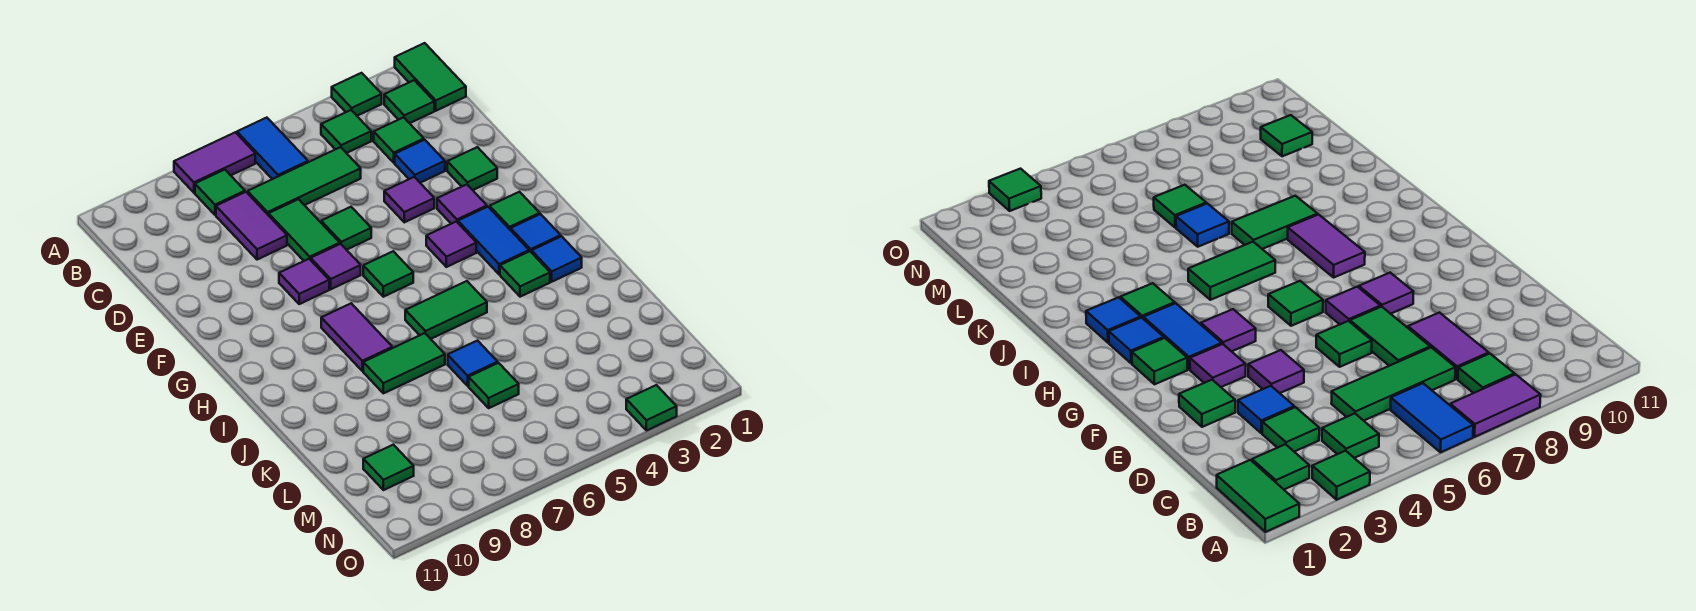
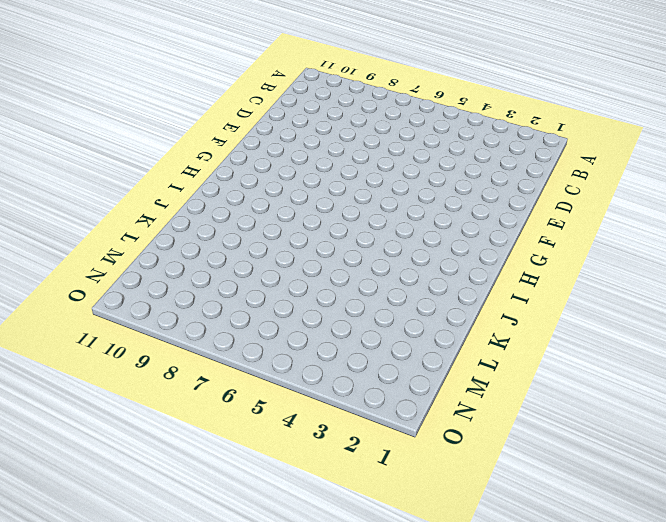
none -> green 1x2 tile [395,43,466,111]
none -> green 1x1 tile [332,73,382,116]
none -> blue 1x2 tile [237,118,308,179]
none -> purple 1x2 tile [174,132,255,193]

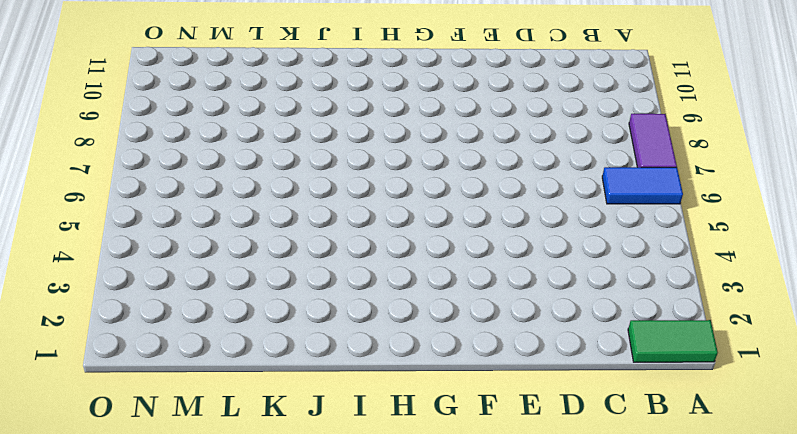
none -> green 1x1 tile [332,73,382,116]
none -> green 1x1 tile [384,80,434,123]
none -> green 1x1 tile [321,110,371,153]
none -> green 1x1 tile [195,170,245,215]

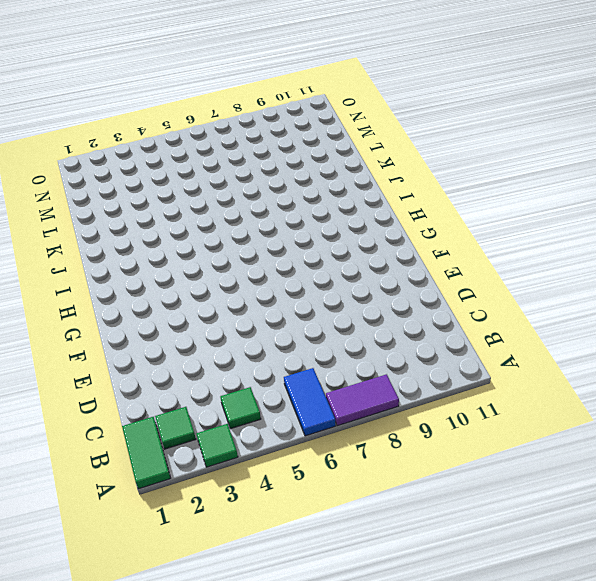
none -> green 1x1 tile [195,170,245,215]
none -> green 1x1 tile [374,117,424,163]
none -> green 1x3 tile [248,147,361,216]
none -> purple 1x2 tile [216,192,287,260]

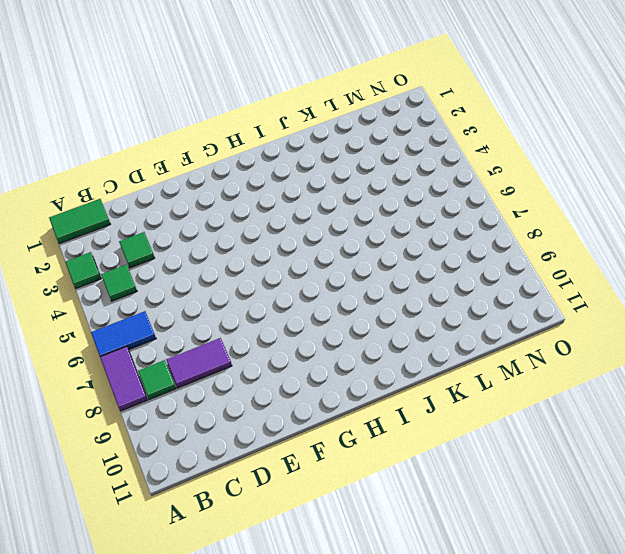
none -> green 1x1 tile [384,80,434,123]
none -> green 1x3 tile [248,147,361,216]
none -> blue 1x1 tile [395,140,445,183]
none -> green 1x2 tile [269,199,340,261]

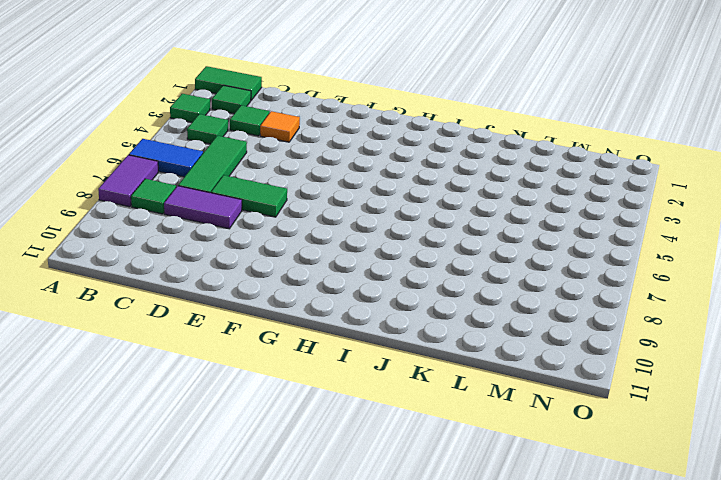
orange 1x1 tile [260,111,300,142] -> blue 1x1 tile [395,140,445,183]
none -> green 1x1 tile [447,147,497,190]
none -> purple 1x1 tile [384,177,434,222]
none -> green 1x1 tile [321,207,371,250]
none -> purple 1x1 tile [437,184,487,224]

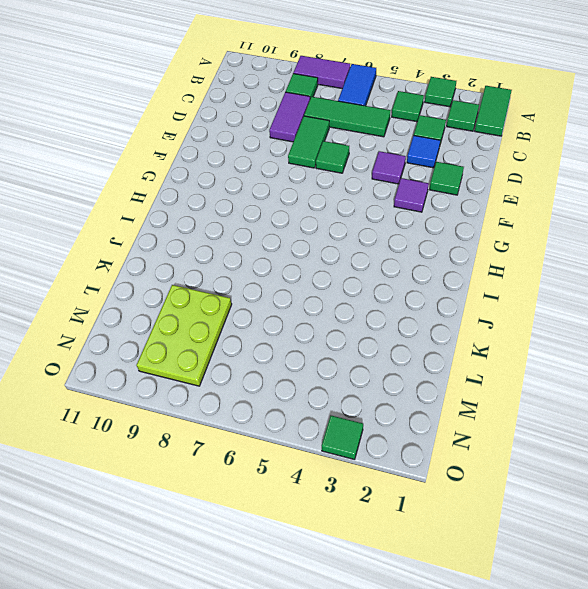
lime 2x3 plate [137,285,232,386] -> none
none -> purple 1x1 tile [311,244,361,289]
none -> purple 1x1 tile [279,259,329,304]
none -> green 1x1 tile [490,192,540,230]
none -> blue 1x2 tile [458,207,529,274]

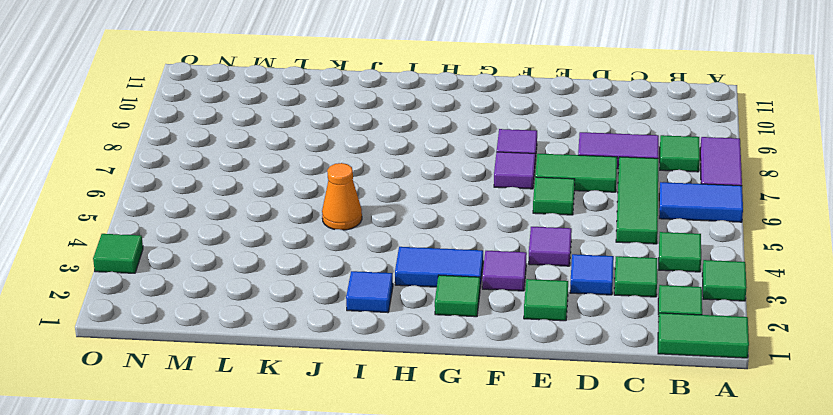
orange 1x1 cone [322,163,362,230] -> none
none -> purple 1x1 tile [426,222,476,267]
none -> green 1x1 tile [363,251,413,297]
none -> blue 1x1 tile [511,214,561,253]
none -> purple 1x2 tile [321,303,392,371]

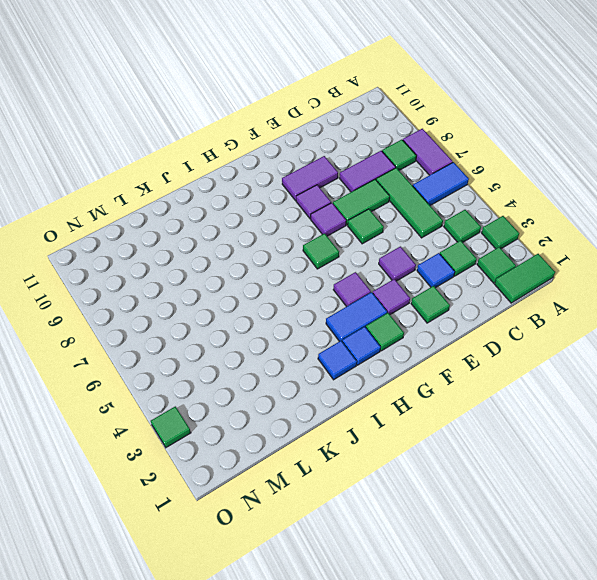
purple 1x2 tile [282,156,338,201] -> purple 1x2 tile moved to [321,303,392,371]
none -> green 1x1 tile [500,251,550,297]
none -> green 1x2 tile [405,281,487,339]
none -> green 1x2 tile [363,333,445,393]
none -> blue 1x1 tile [448,341,498,386]

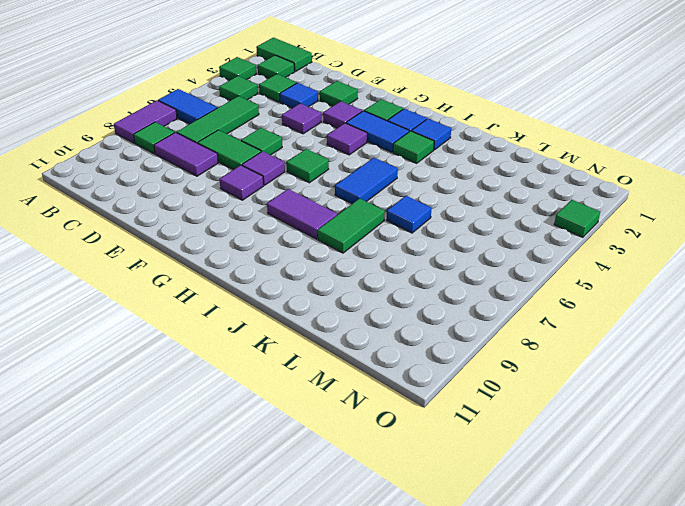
blue 1x2 tile [335,158,398,204] -> green 1x2 tile [405,281,487,339]
none -> green 1x1 tile [469,363,519,408]
none -> green 1x1 tile [363,445,414,490]

